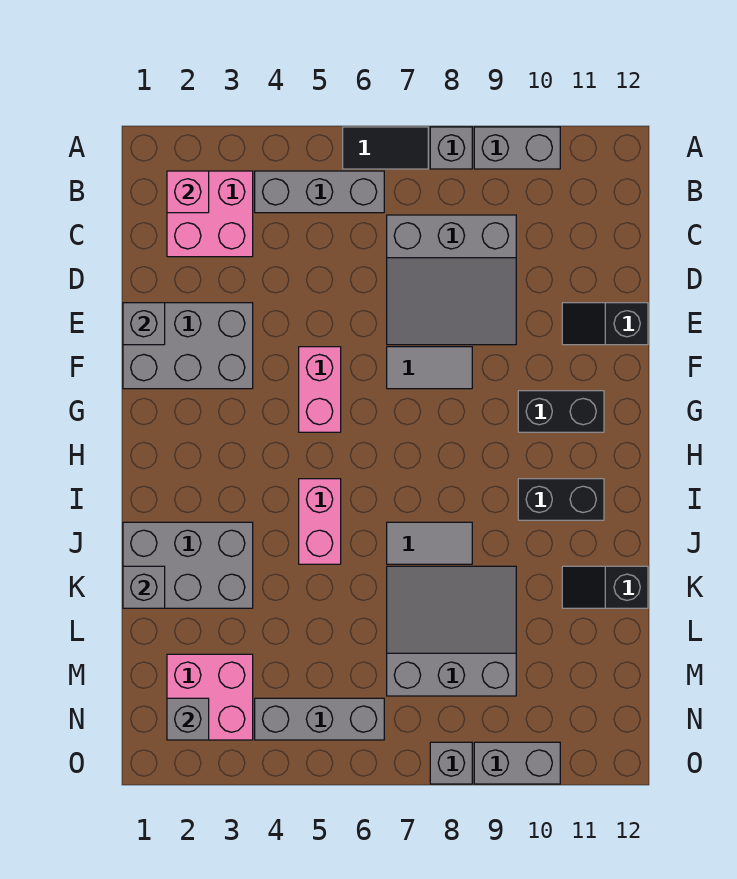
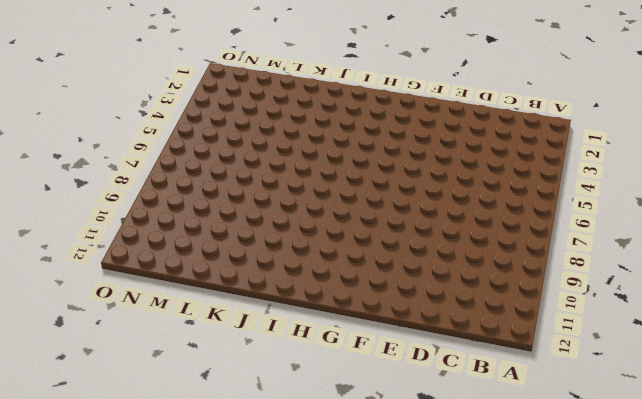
none -> black 1x2 tile [343,127,428,169]
none -> grey 1x1 brick [430,127,472,169]
none -> grey 1x2 brick [474,127,560,169]

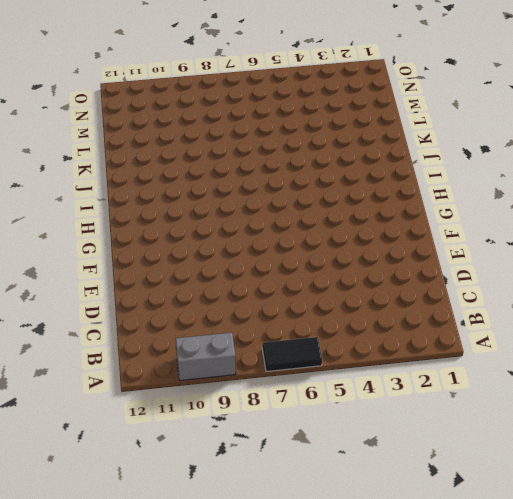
none -> grey 1x1 brick [430,127,472,169]
none -> pink 2x2 brick [167,171,253,257]
none -> grey 1x3 brick [255,171,384,213]

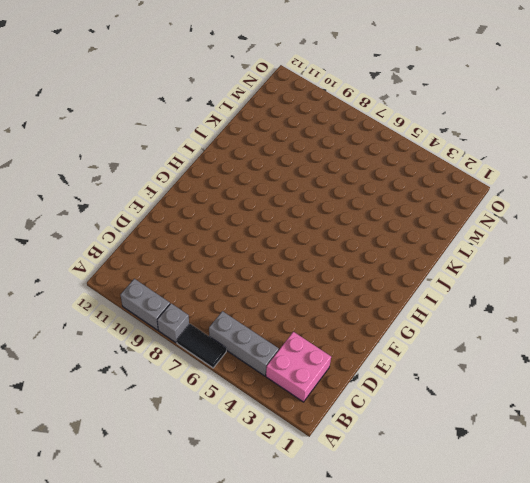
none -> grey 3x3 slope [387,215,516,345]
none -> grey 2x3 brick [123,303,253,389]
none -> black 1x2 slope [562,303,648,345]

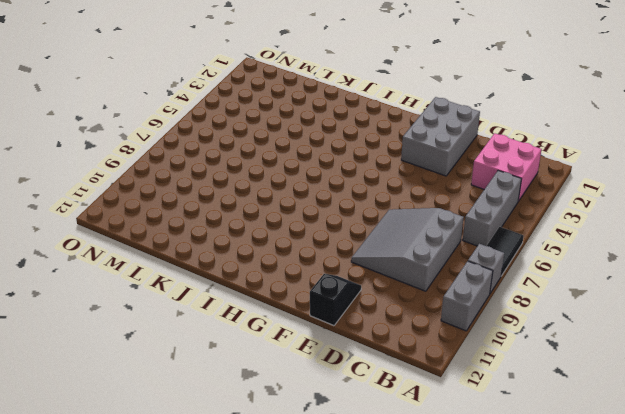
none -> pink 1x2 brick [299,347,341,432]
none -> grey 1x2 tile [387,347,472,389]
none -> black 1x2 brick [518,391,604,432]

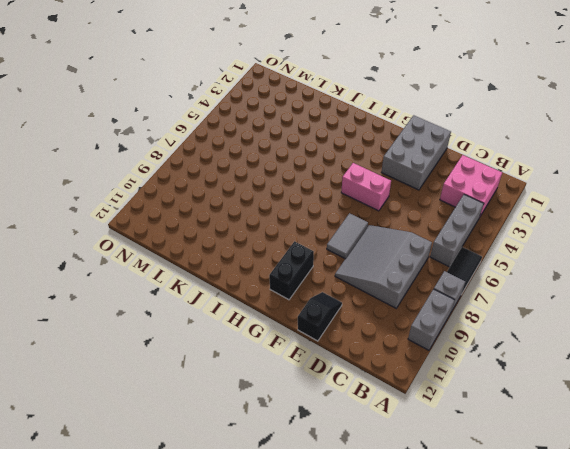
none -> pink 1x2 brick [299,479,341,564]
none -> black 1x2 brick [518,479,604,520]
none -> grey 2x3 brick [123,522,253,608]

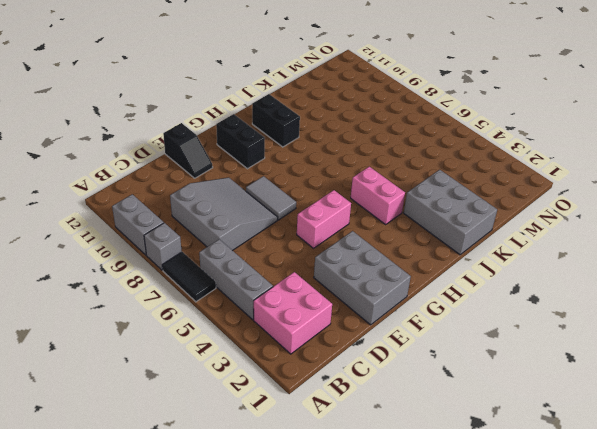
pink 1x2 brick [351,167,405,224] -> pink 1x2 brick turned to [299,479,341,564]
none -> grey 1x2 tile [387,522,472,564]
none -> grey 3x3 slope [387,566,516,696]
none -> black 1x2 slope [562,566,648,608]

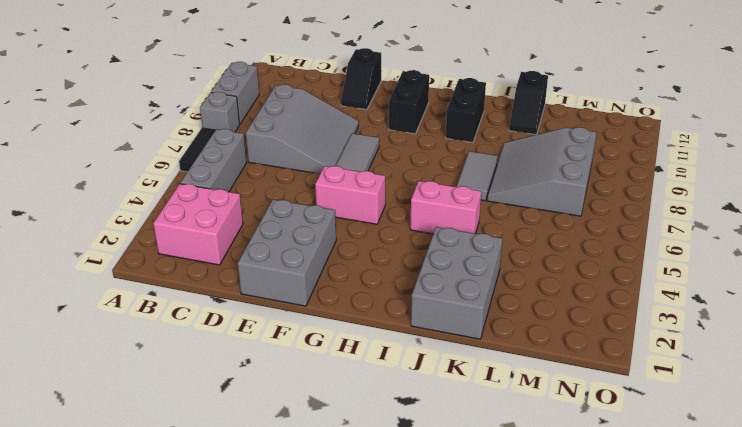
none -> pink 2x2 brick [167,654,253,740]
none -> grey 1x3 brick [255,698,384,740]
none -> grey 1x1 brick [430,742,472,784]

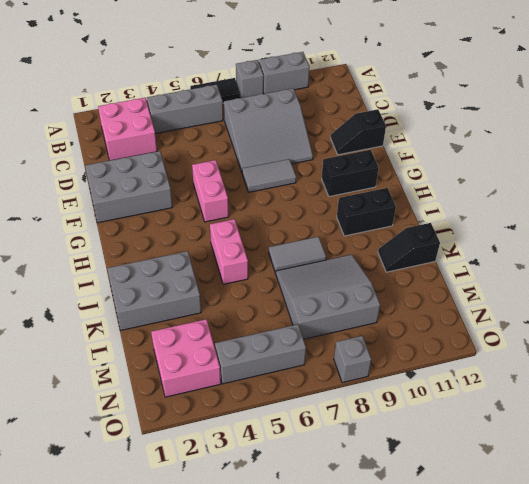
none -> grey 1x2 brick [474,742,560,784]
none -> pink 1x1 brick [167,171,209,213]
none -> grey 1x1 brick [123,303,165,345]

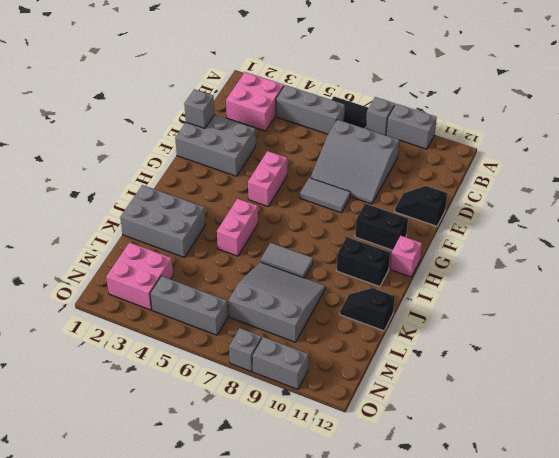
pink 1x1 brick [390,236,422,277] -> pink 1x1 brick moved to [167,171,209,213]
none -> grey 1x1 brick [123,566,165,608]
none -> grey 1x1 brick [167,698,209,740]

